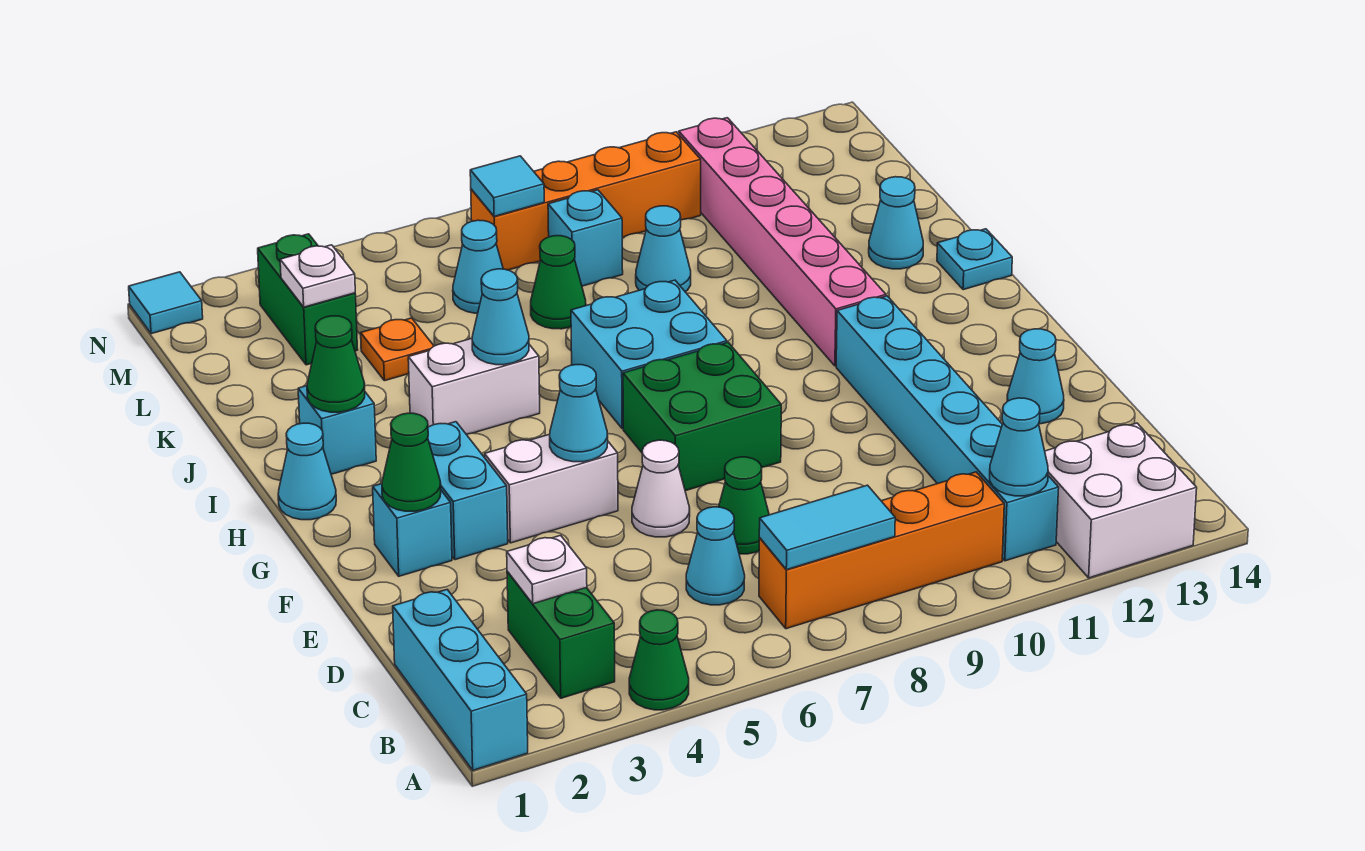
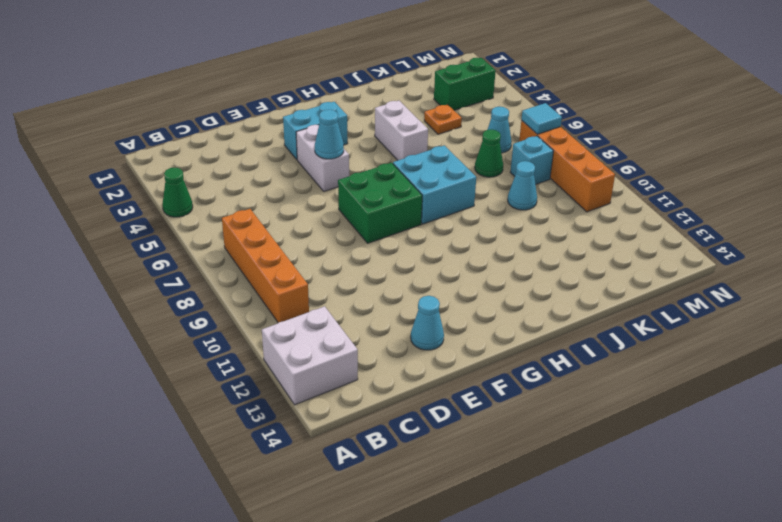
none -> cyan 1x3 brick [393,590,528,770]
none -> green 1x2 brick [507,571,615,698]
none -> cyan 1x6 brick [836,296,1059,561]
none -> cyan 1x1 cone [686,507,745,605]

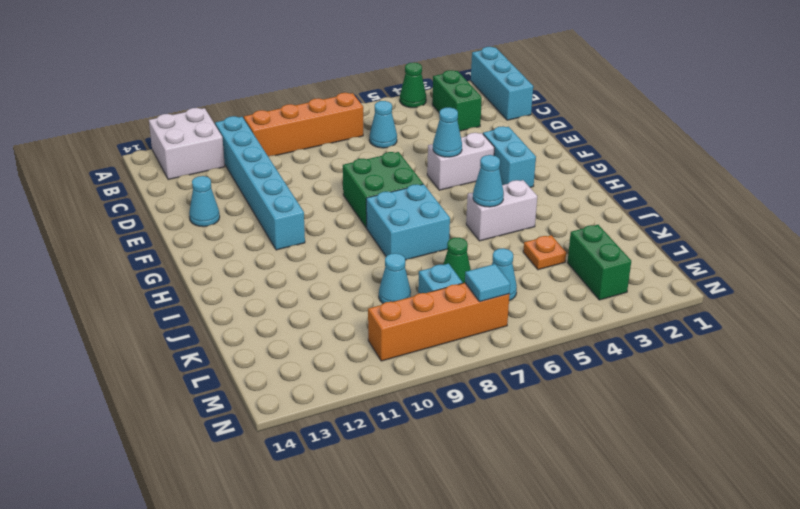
none -> green 1x1 cone [719,457,769,554]
none -> white 1x1 cone [632,440,690,537]
none -> cyan 1x1 brick [373,484,452,576]
none -> cyan 1x1 cone [278,423,336,520]

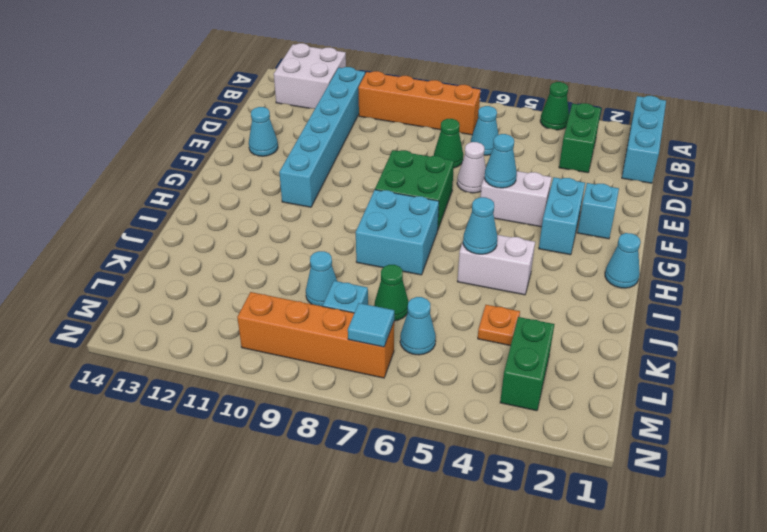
none -> pink 1x6 brick [679,118,886,366]
none -> cyan 1x1 brick [298,386,376,474]
none -> cyan 1x1 plate [937,229,1012,290]
none -> cyan 1x1 cone [869,177,923,269]

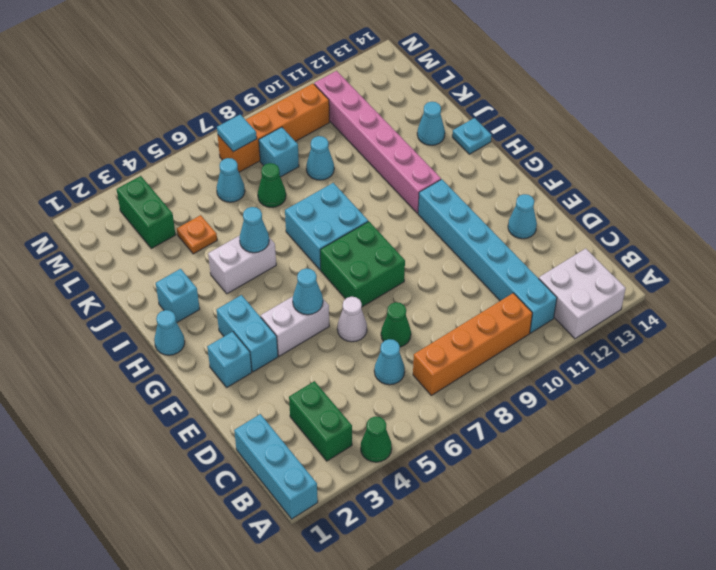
none -> cyan 1x1 tile [129,272,203,334]
none -> cyan 1x2 tile [759,485,895,570]
none -> cyan 1x1 cone [990,398,1048,496]
none -> white 1x1 plate [507,535,587,604]

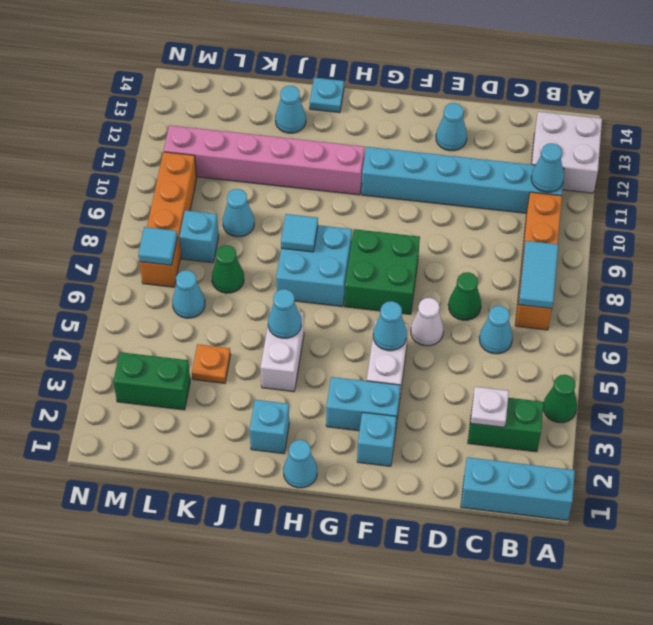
cyan 1x1 tile [281,214,318,252] -> cyan 1x1 tile moved to [129,272,203,334]
none -> green 1x1 cone [382,413,441,511]
none -> green 1x1 cone [307,316,365,412]
none -> white 1x1 plate [280,245,355,307]

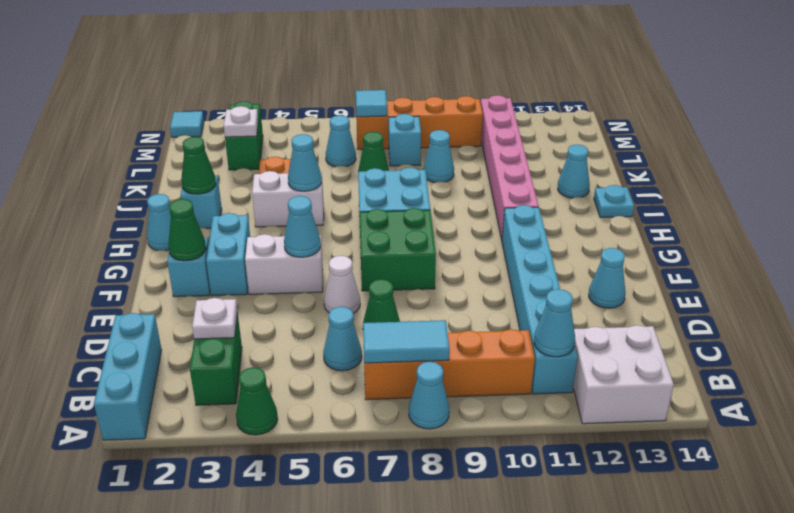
cyan 1x1 cone [409,361,449,429] -> none

